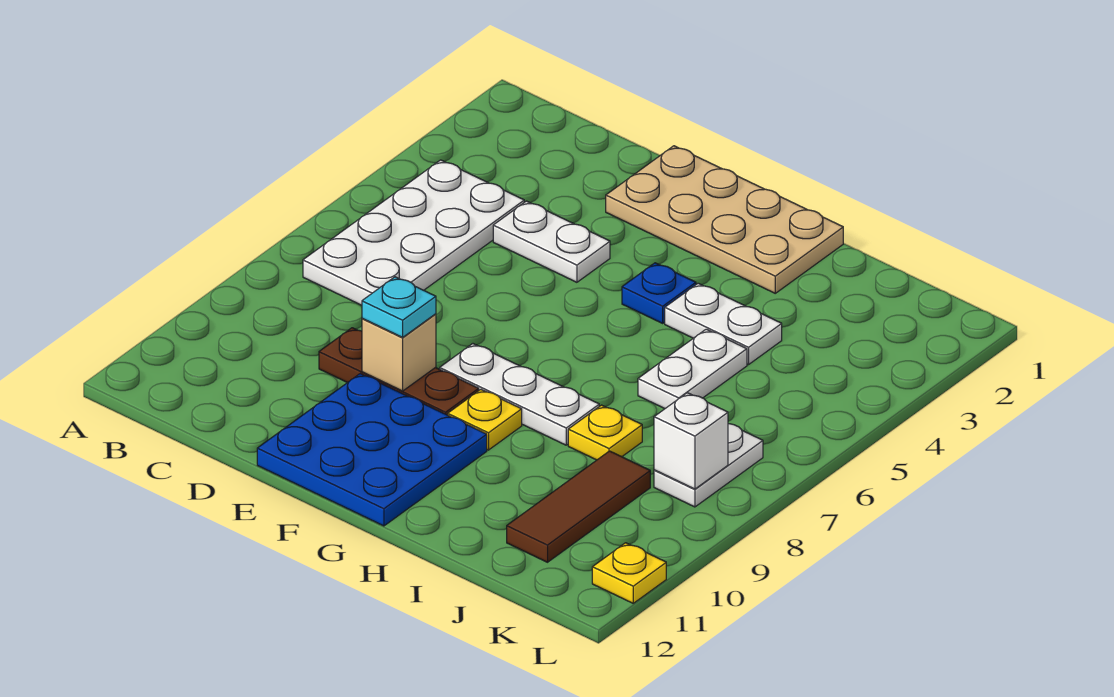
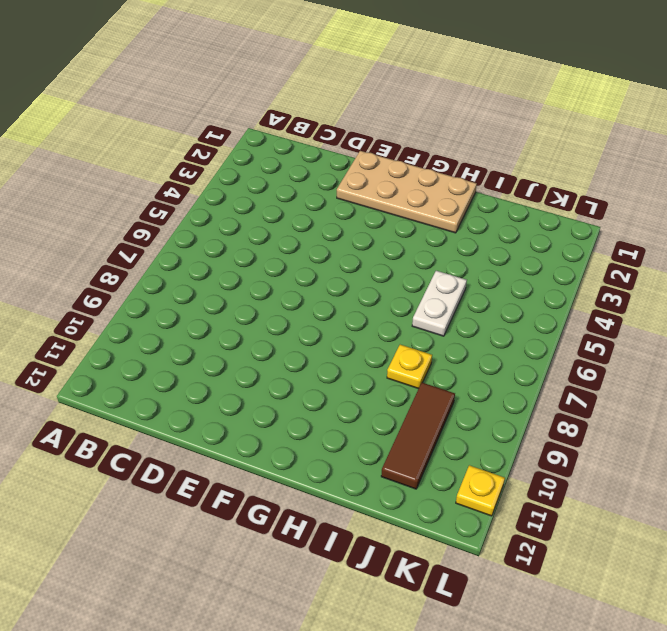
none -> white 2x4 plate [303,160,524,305]
none -> white 1x2 plate [493,201,610,282]
none -> brown 1x3 plate [319,328,479,415]

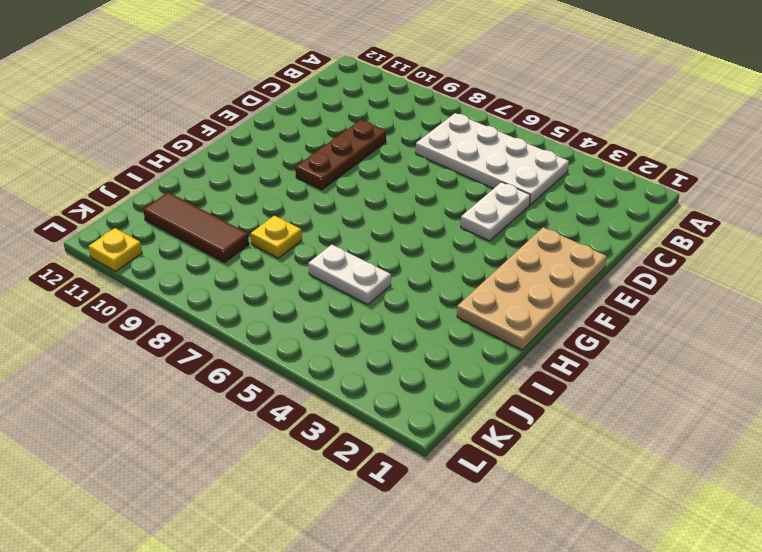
none -> blue 3x3 plate [257,374,487,526]
none -> white 1x3 plate [440,344,599,445]
none -> blue 1x1 plate [622,263,696,323]

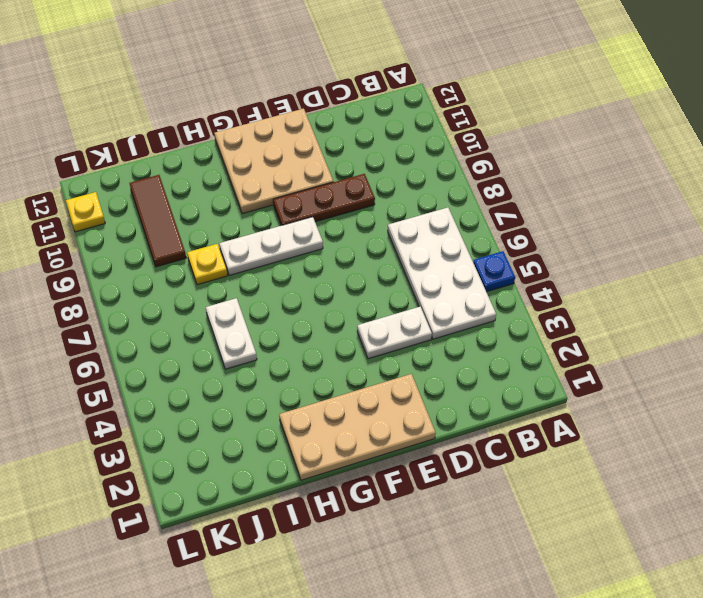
blue 1x1 plate [473,251,515,292] -> blue 1x1 plate moved to [622,263,696,323]
tan 3x3 plate [214,109,333,214] -> blue 3x3 plate [257,374,487,526]
none -> yellow 1x1 plate [448,389,522,450]
none -> white 1x2 plate [665,283,782,365]
none -> white 1x2 plate [654,424,763,507]

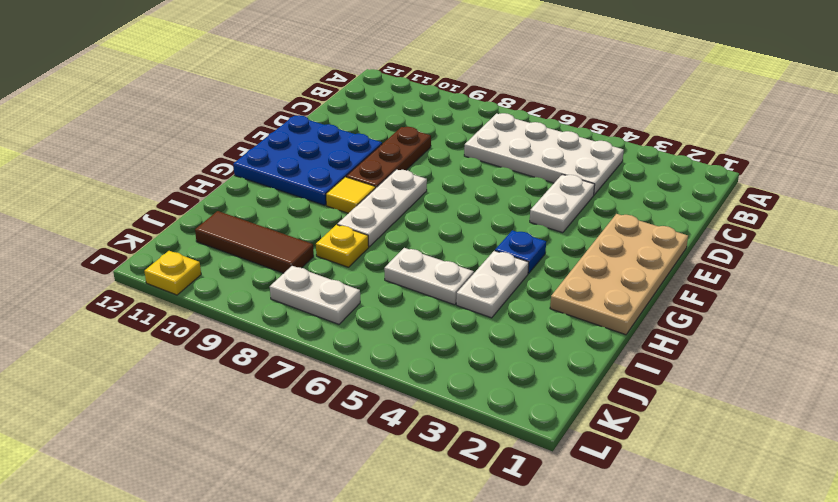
yellow 1x1 tile [326,177,376,213] -> yellow 1x1 plate [448,389,522,450]
none -> tan 1x1 brick [362,314,436,391]
none -> white 1x1 brick [654,393,728,489]
none -> cyan 1x1 plate [362,277,436,337]

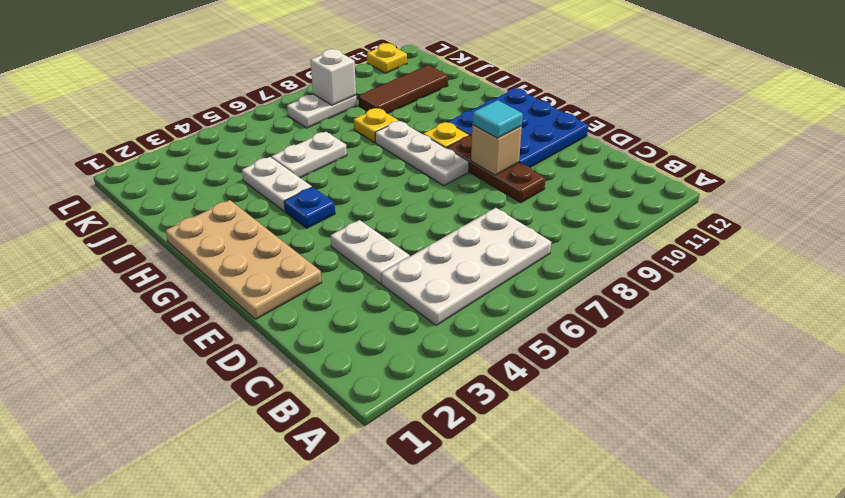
cyan 1x1 tile [472,100,523,138] -> cyan 1x1 plate [362,277,436,337]

